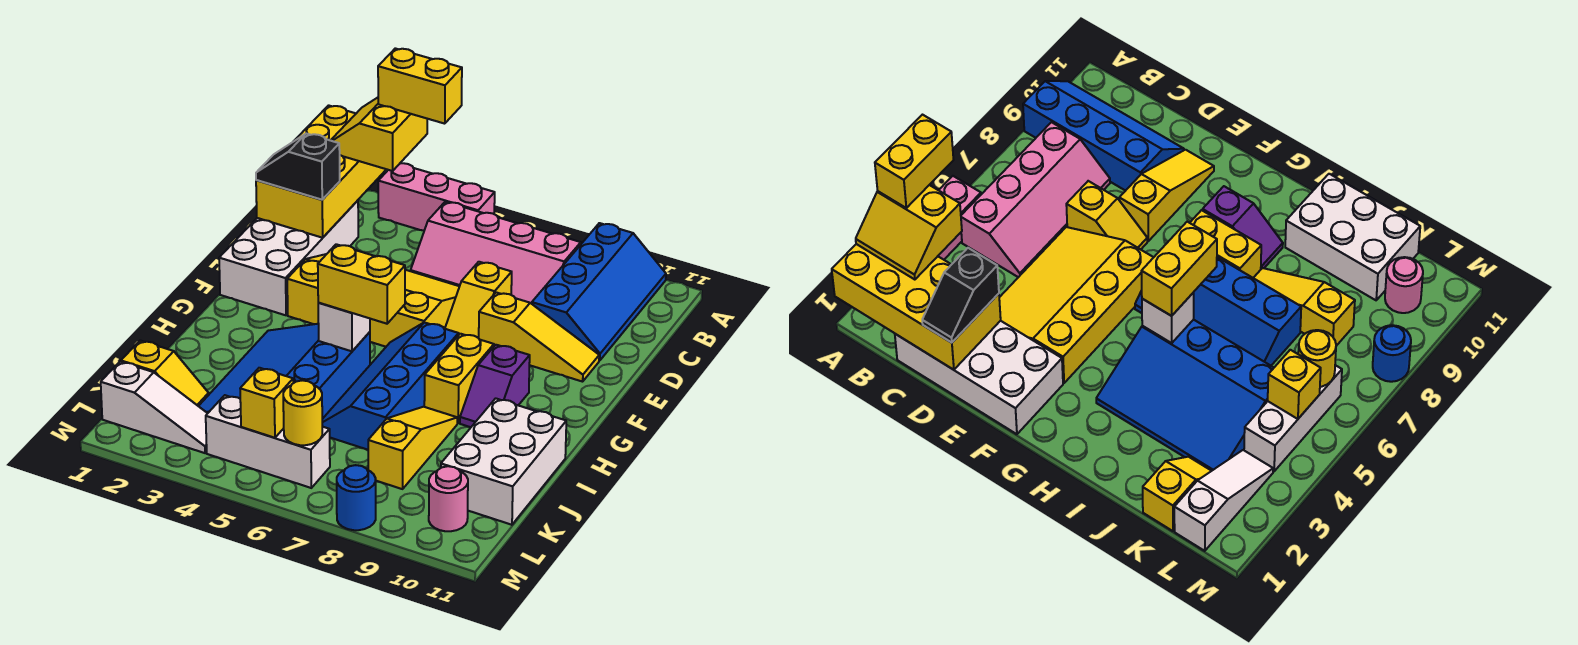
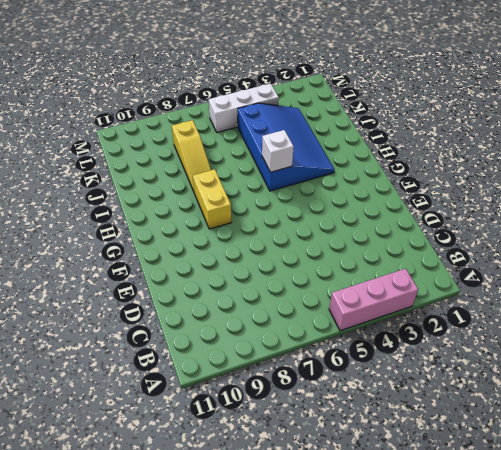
none -> blue 2x4 slope [532,223,666,361]
none -> pink 2x4 slope [411,202,581,304]
none -> white 2x4 brick [219,200,358,315]

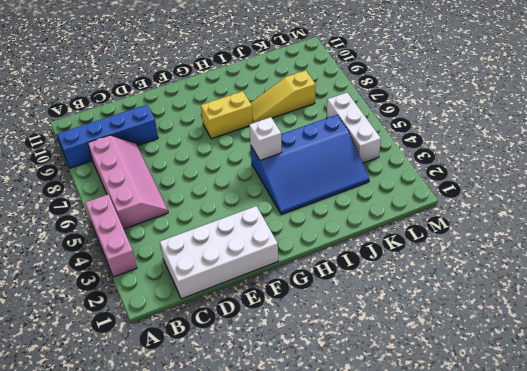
none -> yellow 3x4 slope [287,254,460,347]
none -> yellow 1x2 slope [445,262,512,338]
none -> yellow 1x3 slope [479,292,599,382]

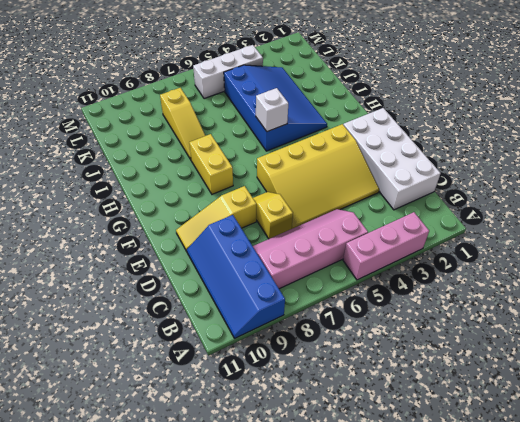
none -> blue 2x4 slope [322,322,459,450]
none -> purple 1x2 slope [460,345,530,427]
none -> white 2x3 brick [441,398,566,525]

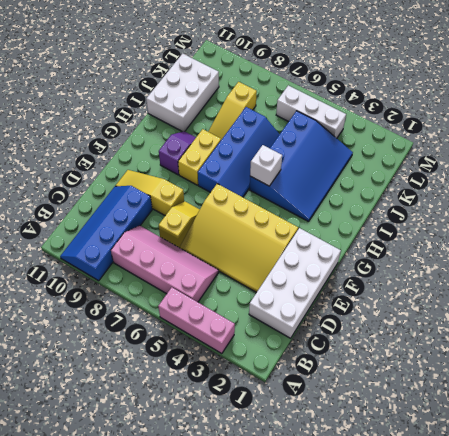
none -> yellow 1x2 slope [121,340,209,406]
none -> white 1x3 slope [101,362,208,453]
none -> pink 1x1 round brick [429,466,468,531]

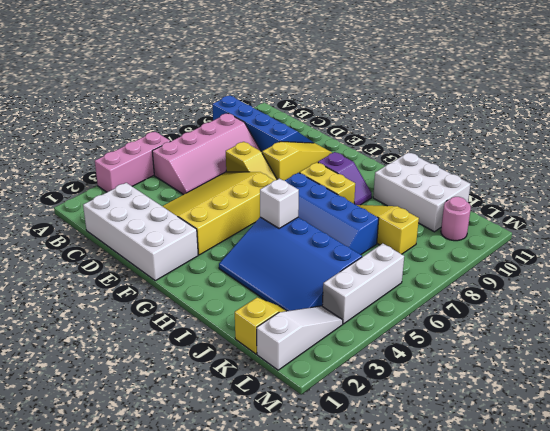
none -> blue 1x1 round brick [337,465,376,530]
none -> yellow 2x4 brick [256,105,386,238]
none -> yellow 1x1 brick [240,368,293,438]

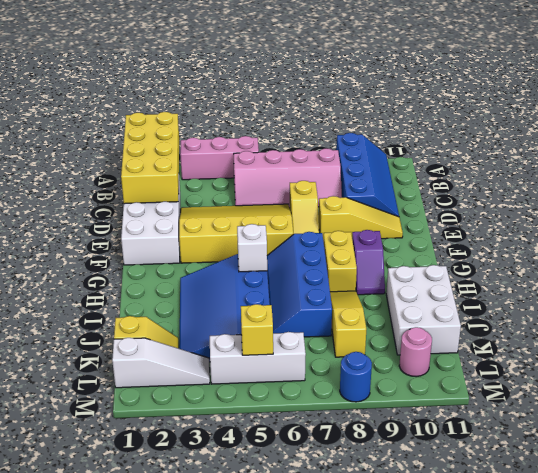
none -> yellow 1x1 round brick [283,380,322,445]
none -> yellow 2x2 slope [330,98,427,171]
none -> black 1x2 slope [256,134,340,200]

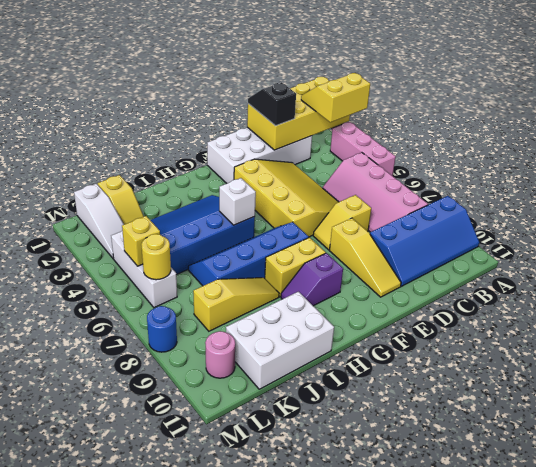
none -> yellow 1x2 brick [318,244,405,324]
none -> yellow 1x2 brick [378,48,462,124]

